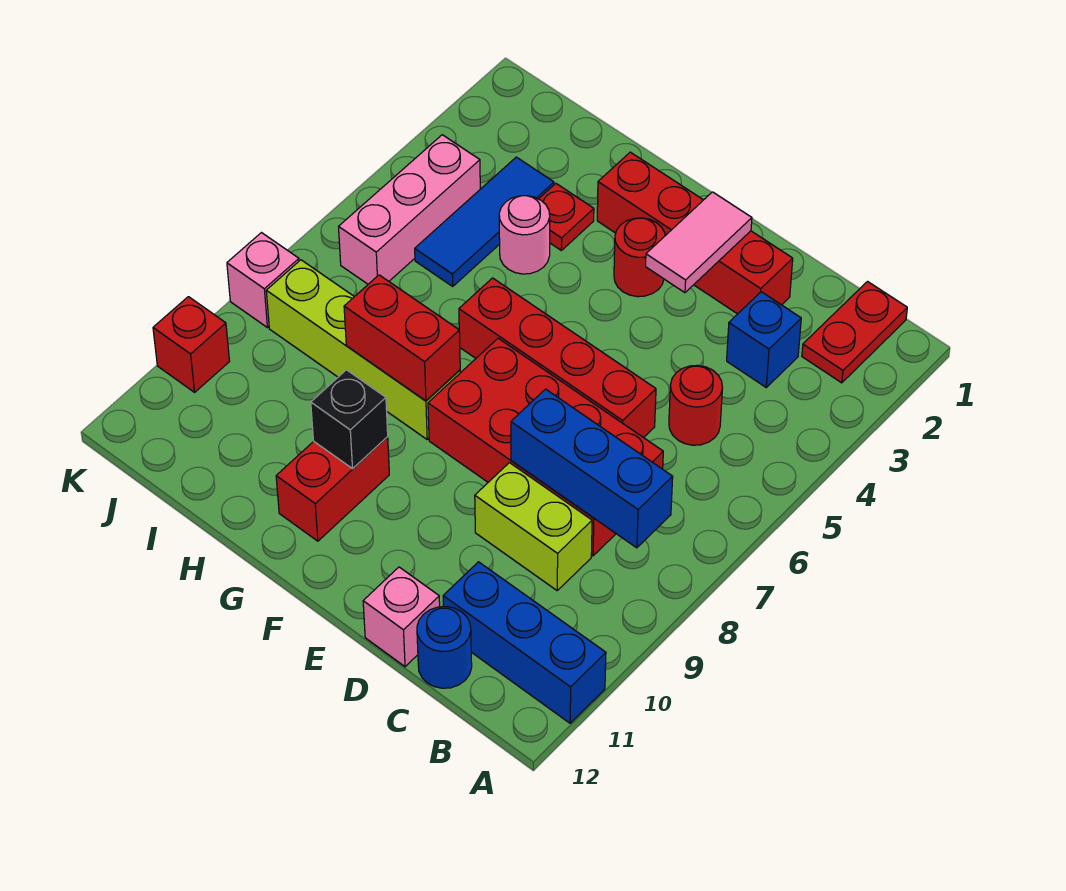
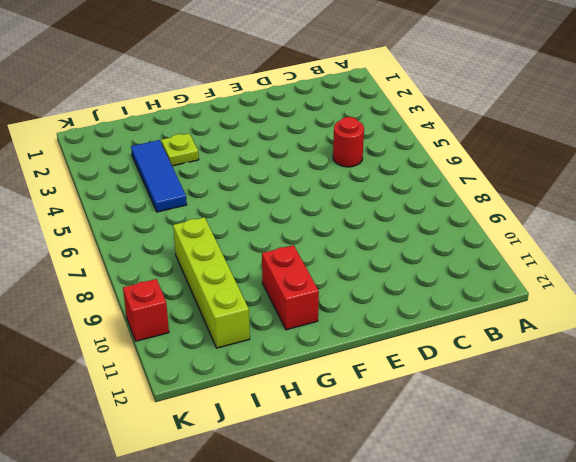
lime 1x1 plate [161,134,199,166] -> red 1x1 plate [539,184,594,250]
lime 1x4 brick [173,217,250,348] -> lime 1x4 brick turned to [266,260,460,439]
none -> blue 1x3 brick [443,562,606,723]
none -> red 1x2 plate [802,282,907,383]
none -> blue 1x1 brick [727,292,801,387]

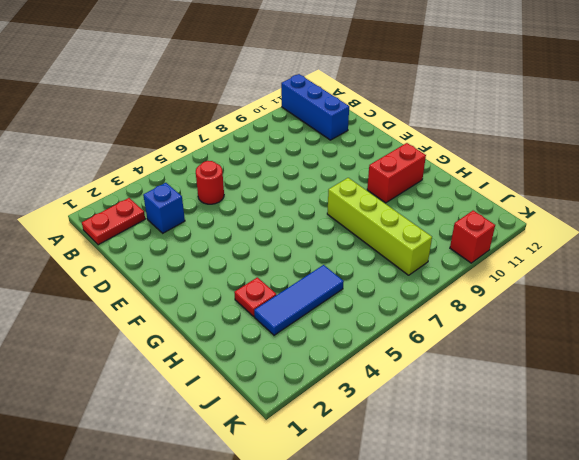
none -> red 2x4 brick [428,338,663,556]
none -> lime 1x2 brick [475,463,592,590]
none -> blue 1x1 round brick [417,607,472,688]

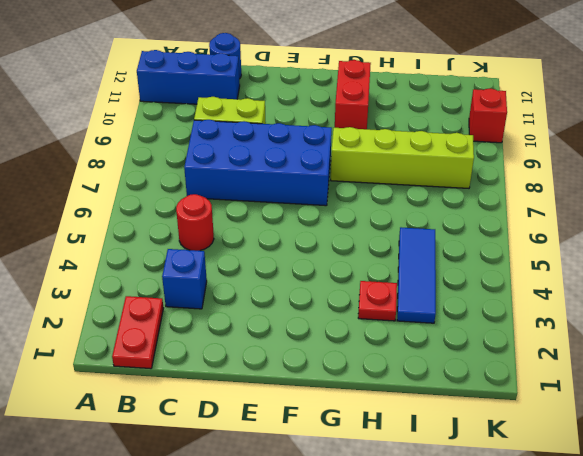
blue 2x4 brick [184,120,332,206] -> red 2x4 brick [428,338,663,556]
none -> red 1x4 brick [597,152,793,314]
none -> red 1x4 brick [459,278,656,438]
none -> pink 1x1 brick [363,567,440,667]

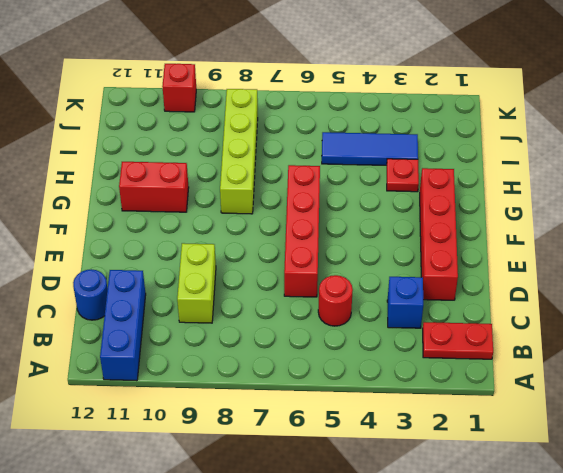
none -> red 2x4 brick [428,338,663,556]
none -> pink 1x1 brick [363,567,440,667]
none -> red 1x1 round brick [614,218,665,297]

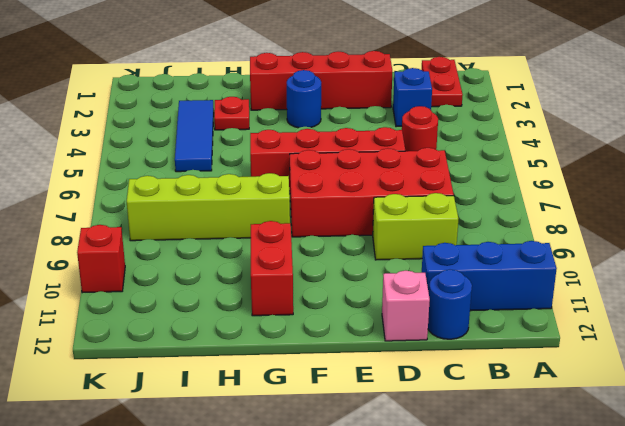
blue 1x1 round brick [287,70,321,128] -> red 1x1 round brick [614,218,665,297]
none -> pink 1x1 round brick [499,196,550,274]
none -> pink 1x3 brick [339,135,480,284]
none -> pink 1x1 brick [227,233,299,328]

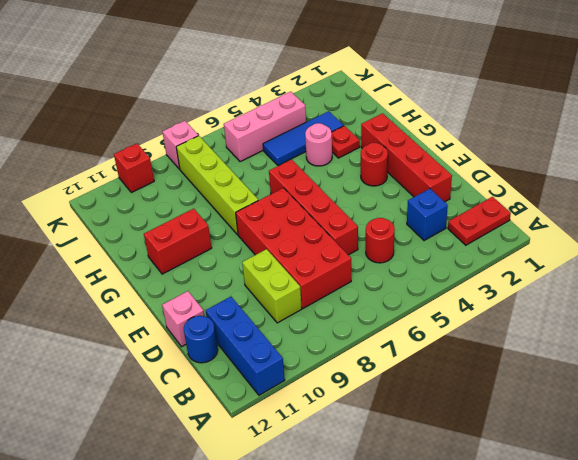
none -> blue 1x3 brick [511,389,673,548]
none -> pink 1x2 tile [646,192,752,293]
none -> red 1x2 brick [344,275,460,401]

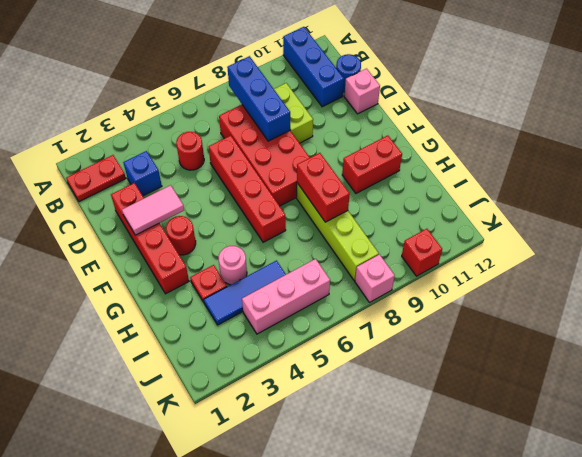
none -> black 1x1 brick [311,370,388,469]

